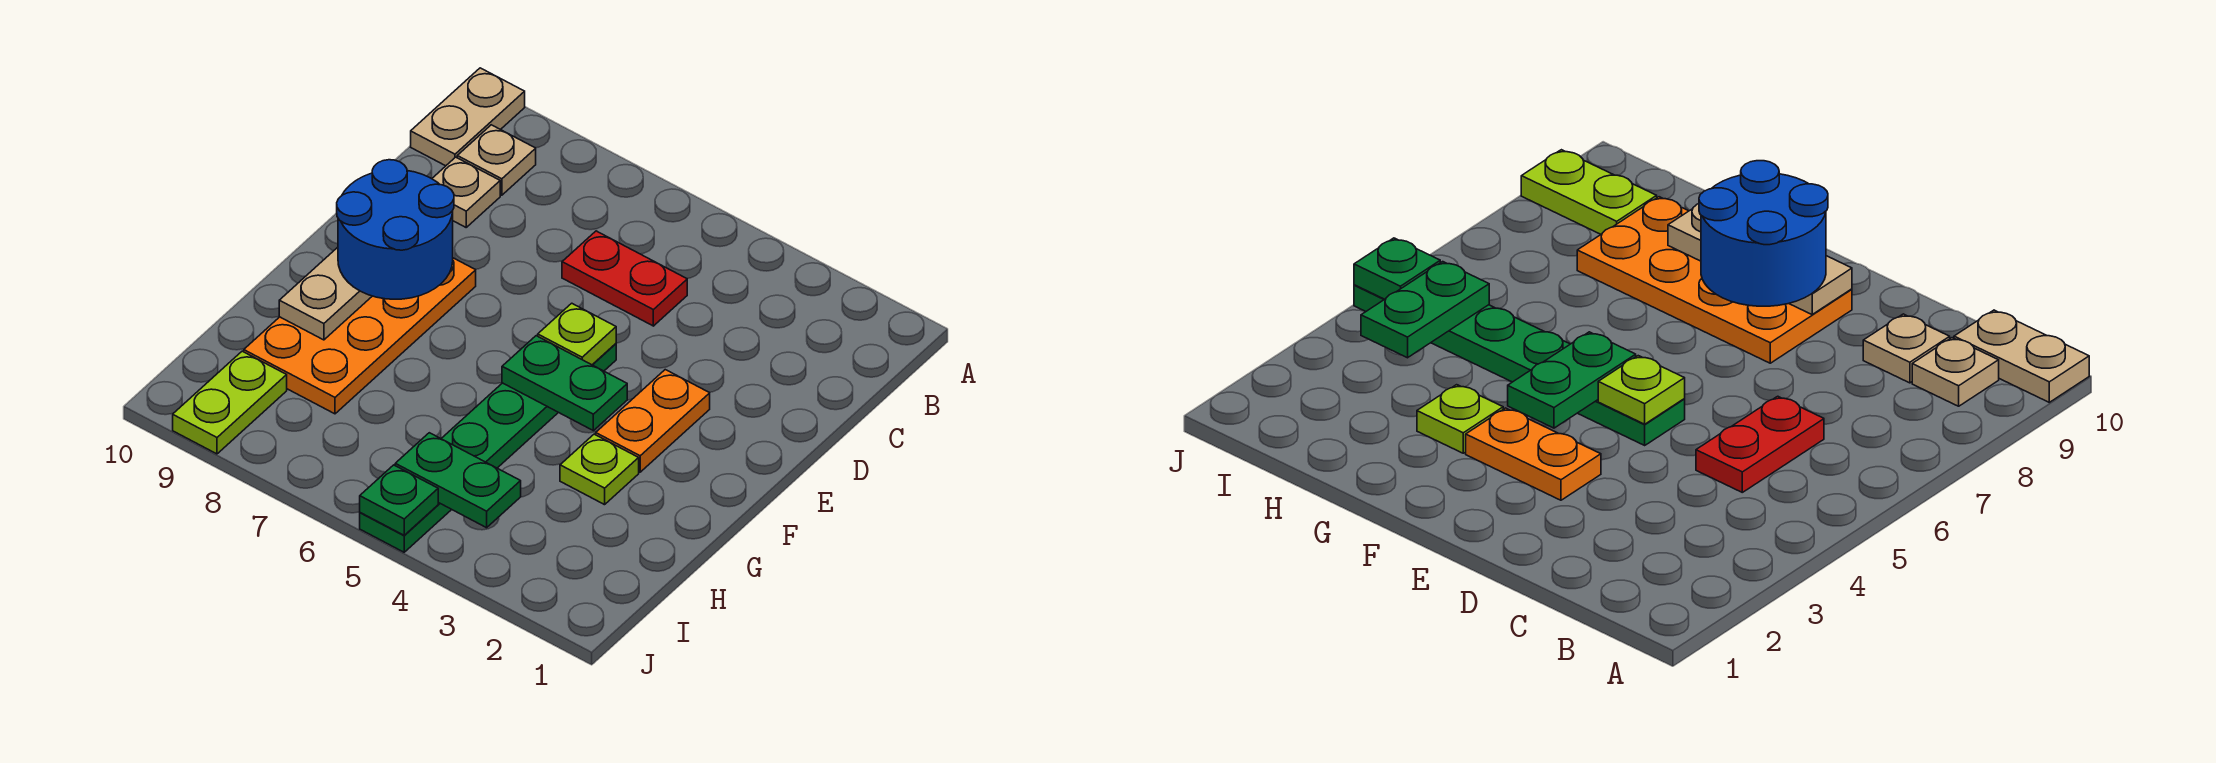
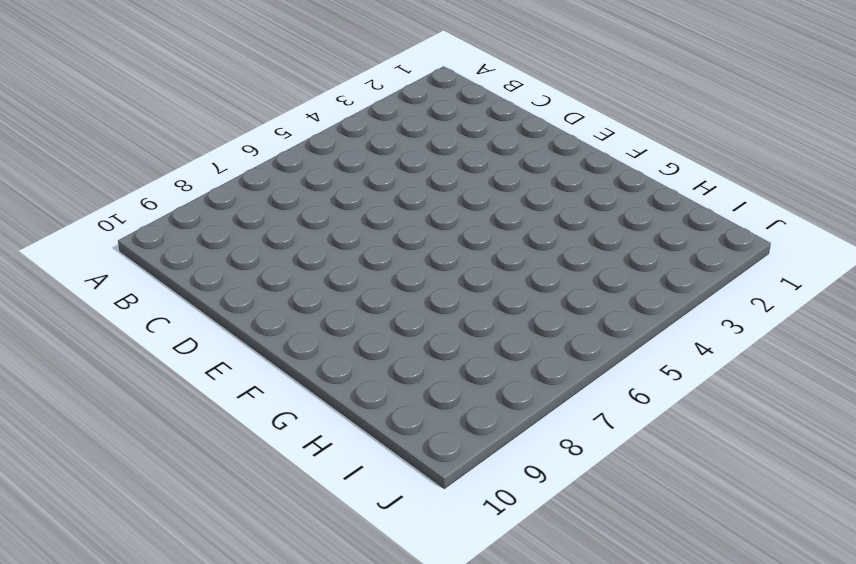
none -> tan 1x2 plate [411,68,525,166]
none -> tan 1x1 plate [457,125,536,195]
none -> red 1x2 plate [562,231,687,326]

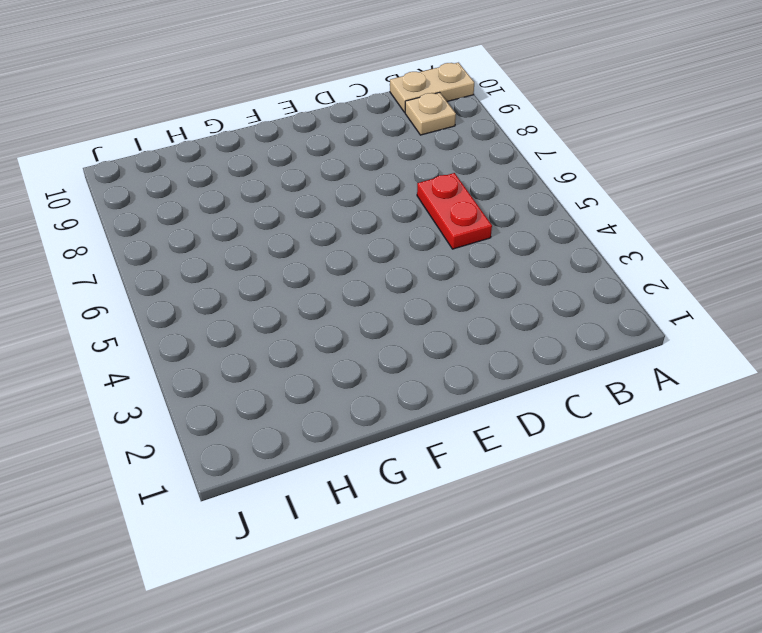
none -> tan 1x1 plate [432,157,500,227]
none -> orange 1x2 plate [596,370,710,472]
none -> green 1x6 plate [360,344,616,552]

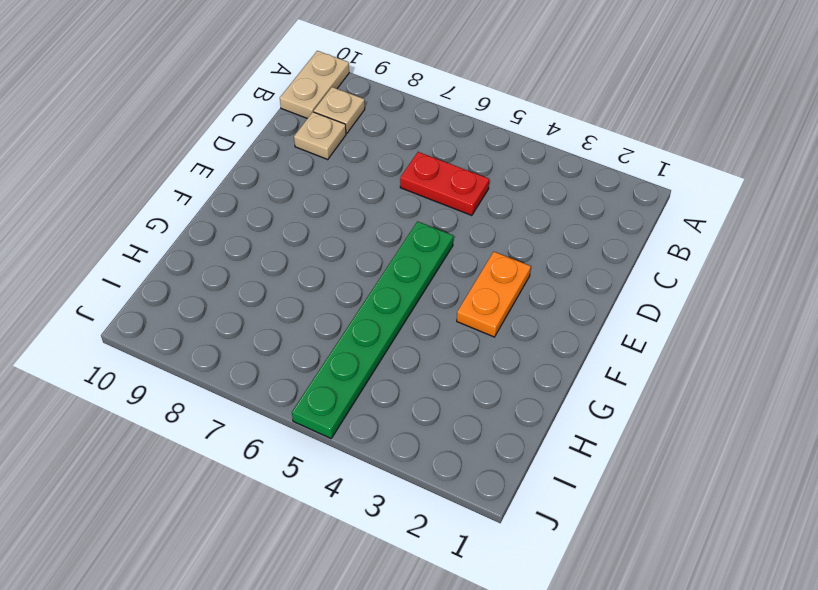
none -> orange 2x4 plate [244,258,476,414]
none -> lime 1x1 plate [560,434,639,505]
none -> lime 1x2 plate [173,351,287,454]

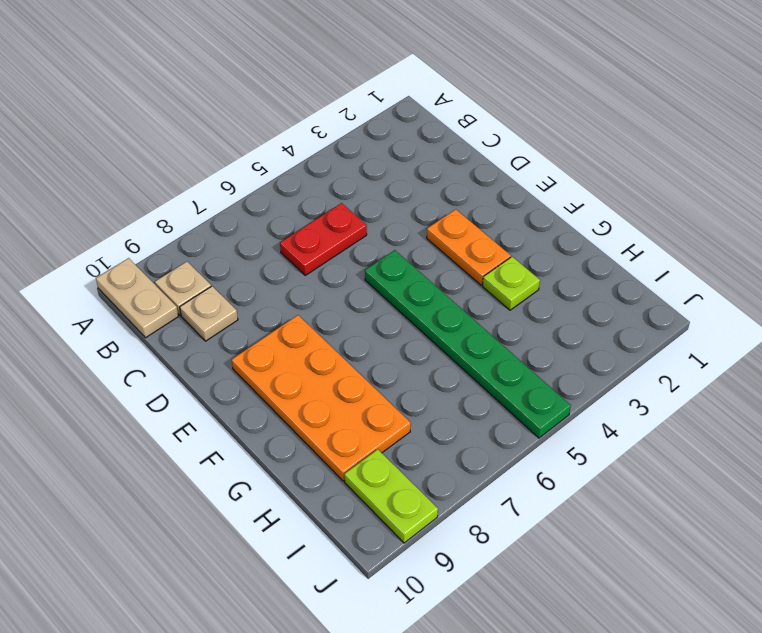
none -> lime 1x1 plate [538,303,616,365]
none -> tan 1x3 plate [279,247,372,340]
none -> green 1x2 plate [502,336,627,431]

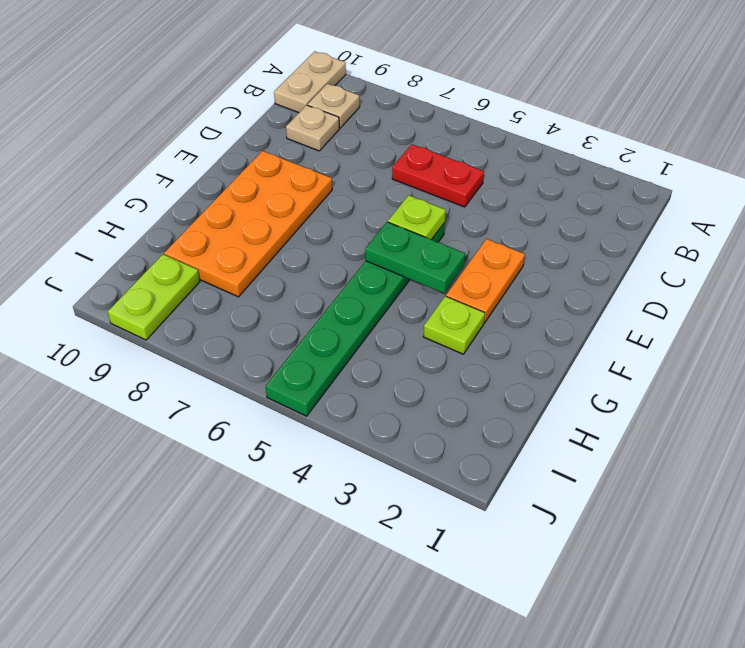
none -> tan 1x3 plate [279,247,372,340]
none -> green 1x2 plate [395,433,521,528]
none -> green 1x1 plate [360,465,438,535]

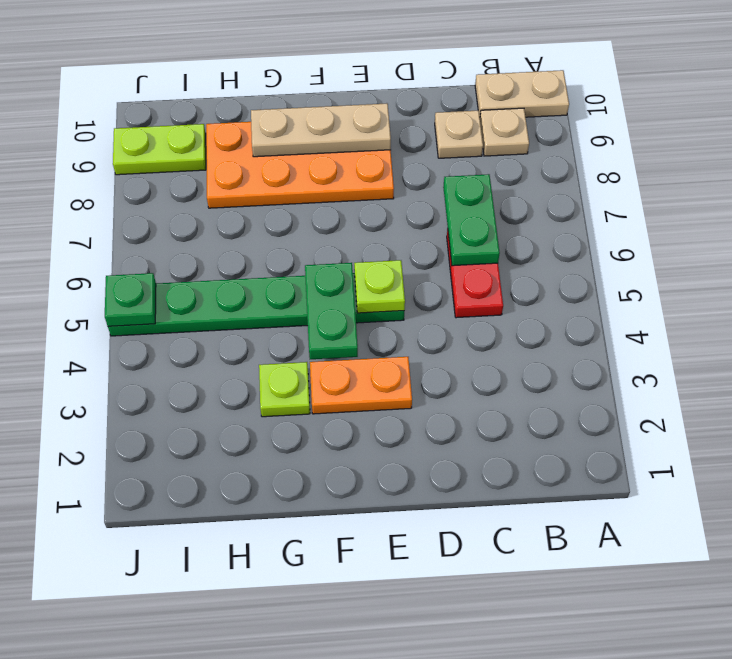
green 1x2 plate [443,174,500,266] -> green 1x2 plate moved to [395,433,521,528]
none -> blue 2x2 round brick [337,160,454,299]

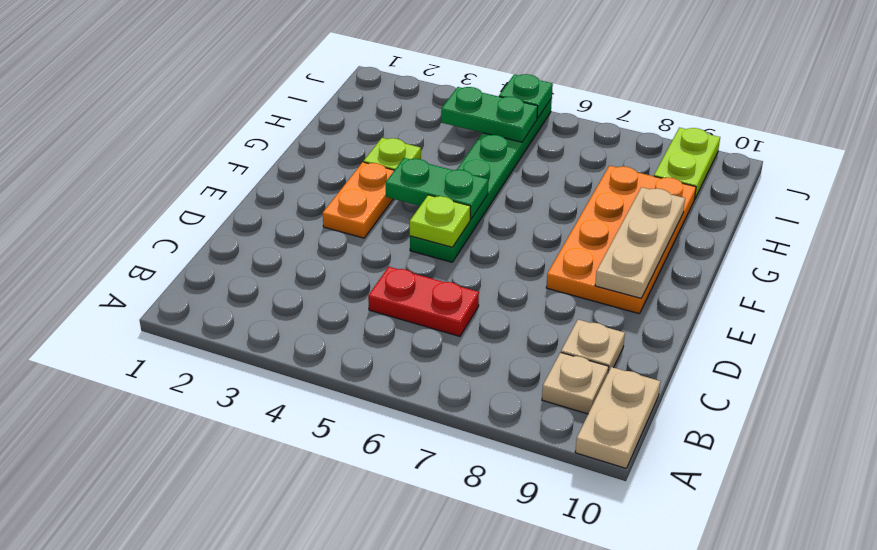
none -> blue 2x2 round brick [337,160,454,299]

